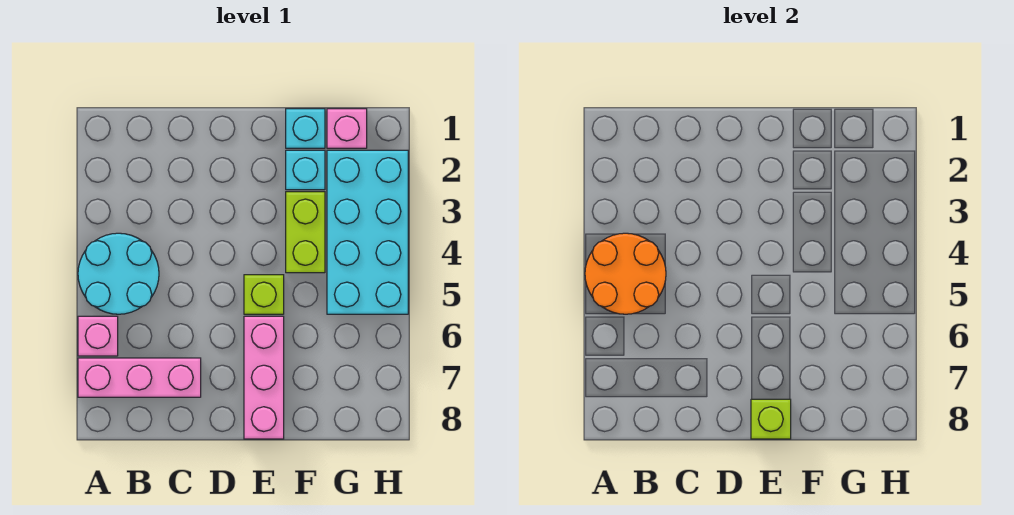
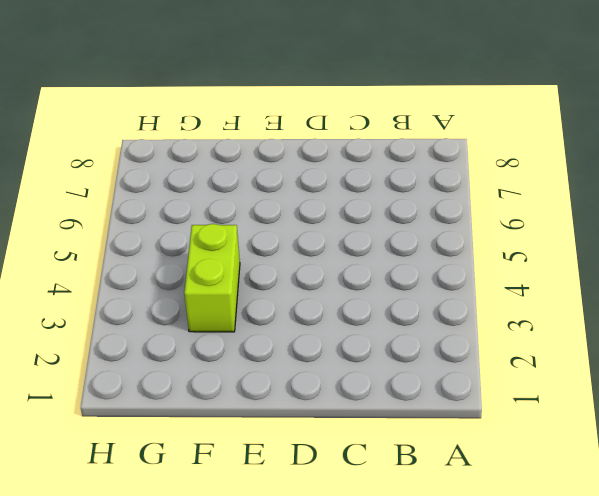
none -> cyan 2x2 round brick [78,233,159,314]
none -> pink 1x1 brick [78,316,118,356]
none -> pink 1x3 brick [78,358,201,397]

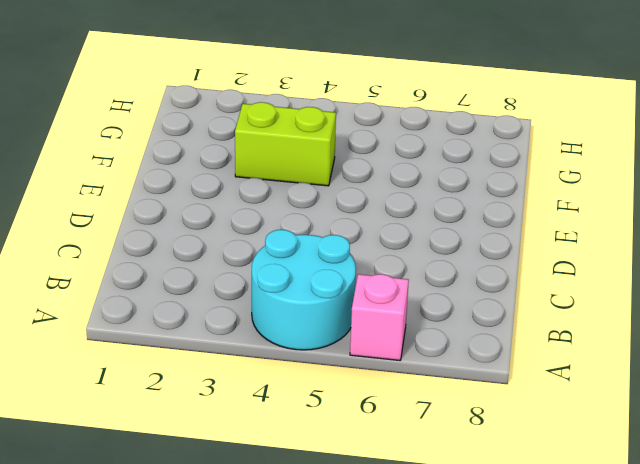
none -> pink 1x3 brick [78,358,201,397]
none -> lime 1x1 brick [244,275,284,314]
none -> pink 1x3 brick [244,316,284,439]

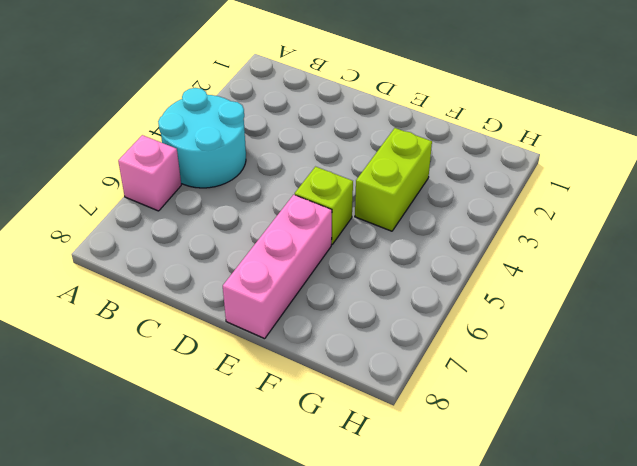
none -> pink 1x3 brick [78,358,201,397]
none -> cyan 1x1 brick [286,109,325,148]
none -> cyan 1x1 brick [286,150,325,190]

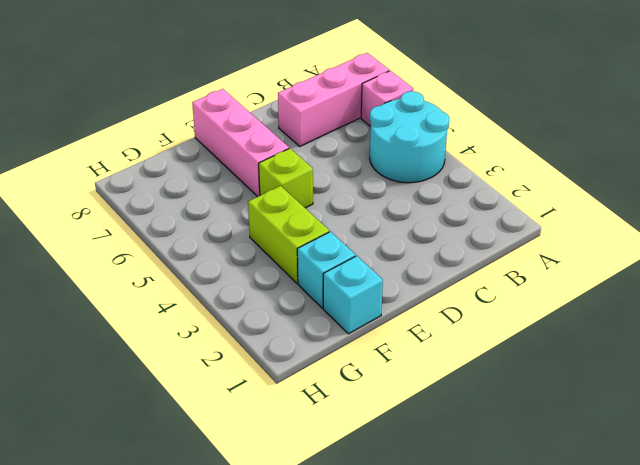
none -> pink 1x1 brick [327,109,367,148]
none -> cyan 2x4 brick [327,150,408,314]
none -> orange 2x2 round brick [585,233,666,314]

